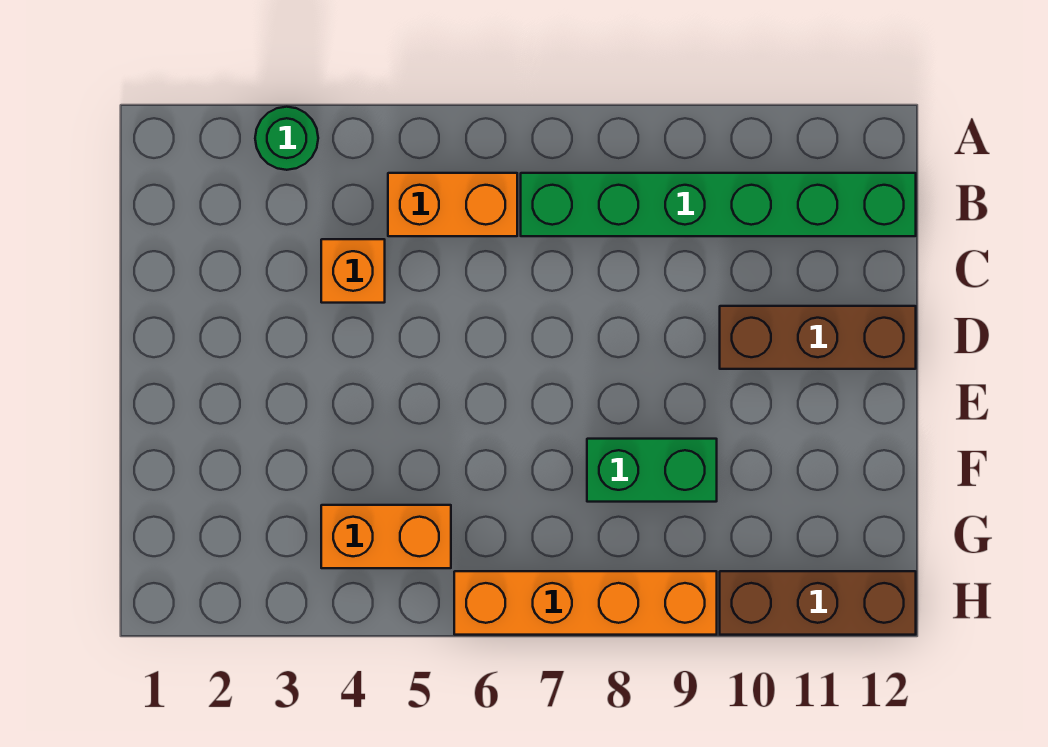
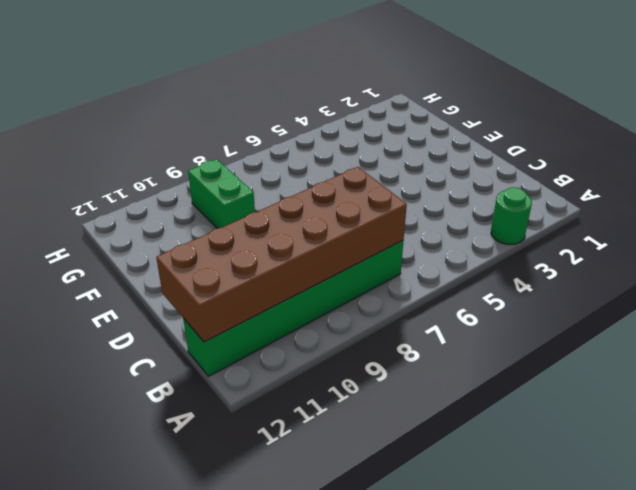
brown 2x6 brick [156,167,407,342] -> none
green 1x2 brick [188,159,255,228] -> green 1x2 brick turned to [587,439,717,502]
none -> orange 1x2 brick [388,173,517,236]
none -> orange 1x1 brick [321,239,385,303]

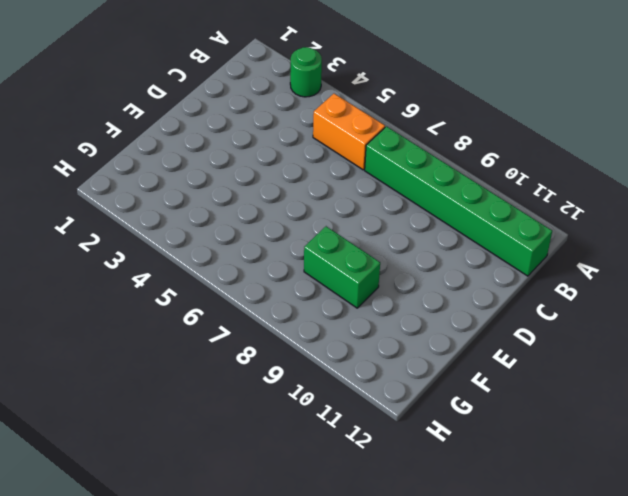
none -> orange 1x1 brick [321,239,385,303]
none -> brown 1x3 brick [720,306,916,369]

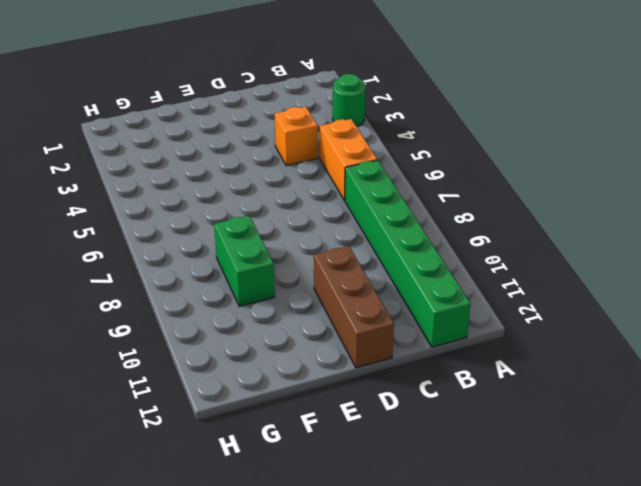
none -> orange 1x2 brick [321,505,451,568]
none -> orange 1x4 brick [454,571,717,635]

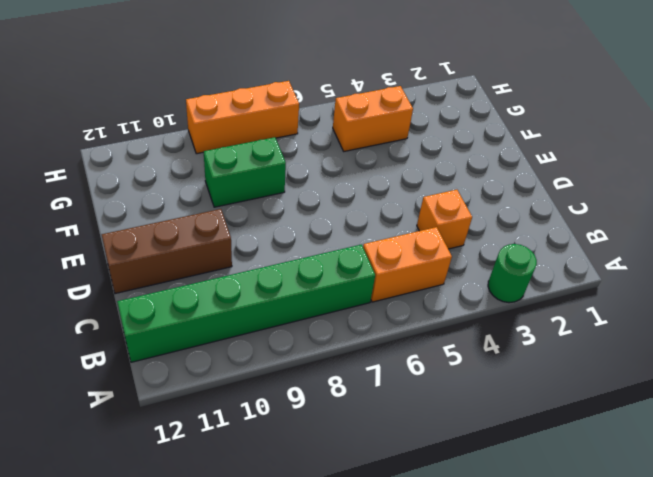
orange 1x3 brick [186,81,299,154] -> orange 1x4 brick [454,571,717,635]
none -> brown 1x3 brick [720,571,916,635]

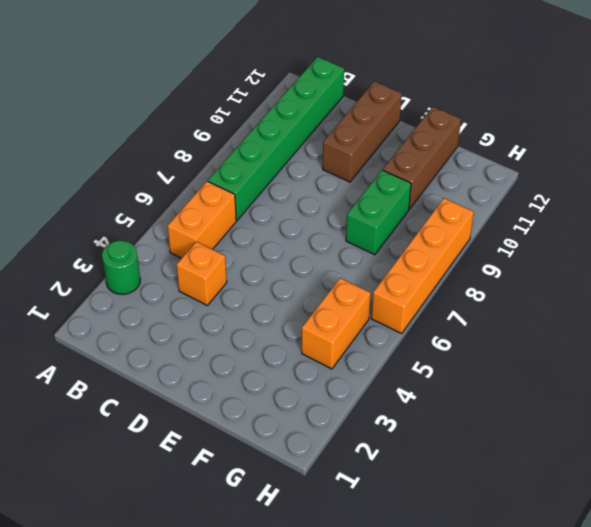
brown 1x3 brick [383,107,461,209] -> brown 1x3 brick moved to [720,571,916,635]

